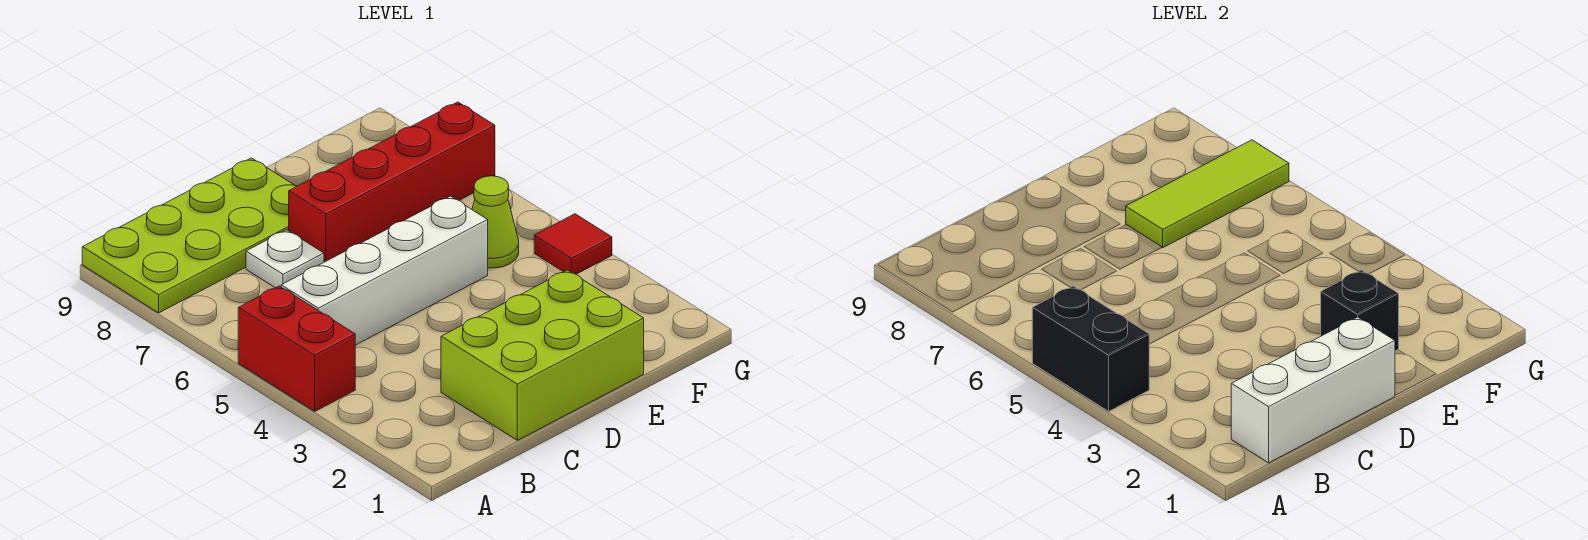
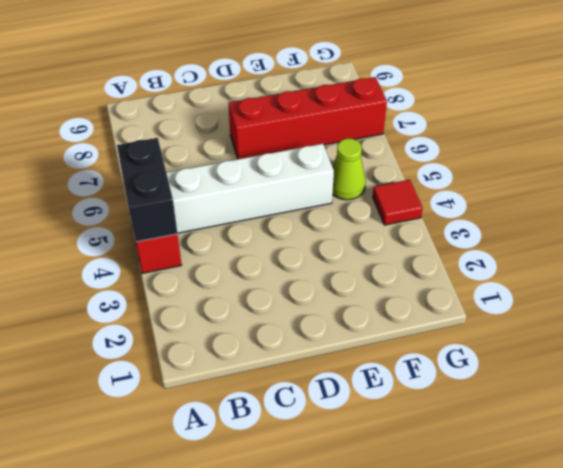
none -> lime 2x4 plate [82,158,297,313]
none -> lime 2x3 brick [441,270,644,440]
none -> white 1x1 plate [246,230,324,288]

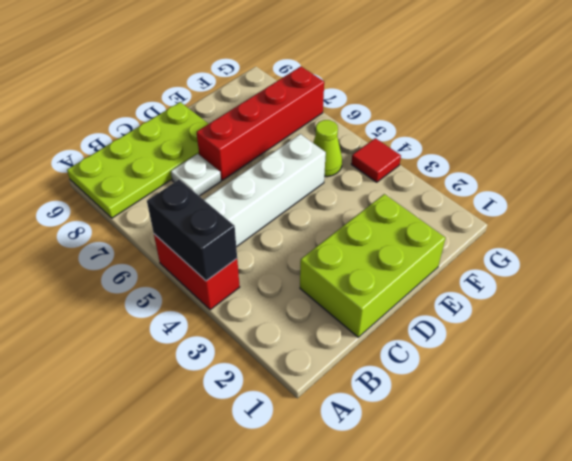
none -> white 1x3 brick [1231,317,1395,463]
none -> black 1x1 brick [1321,270,1399,351]
none -> lime 1x3 tile [1126,140,1289,248]

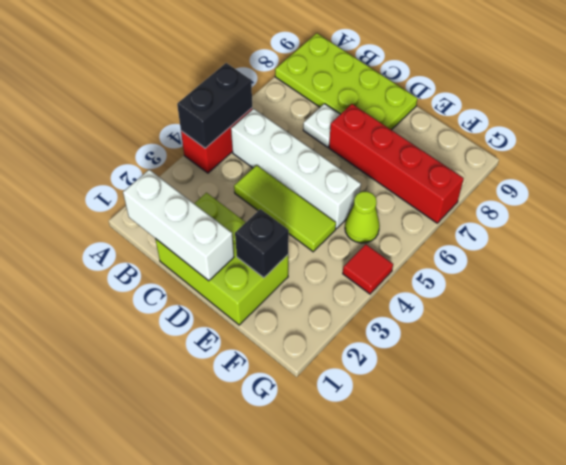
lime 1x3 tile [234,165,336,252] -> lime 1x3 tile moved to [1126,140,1289,248]

